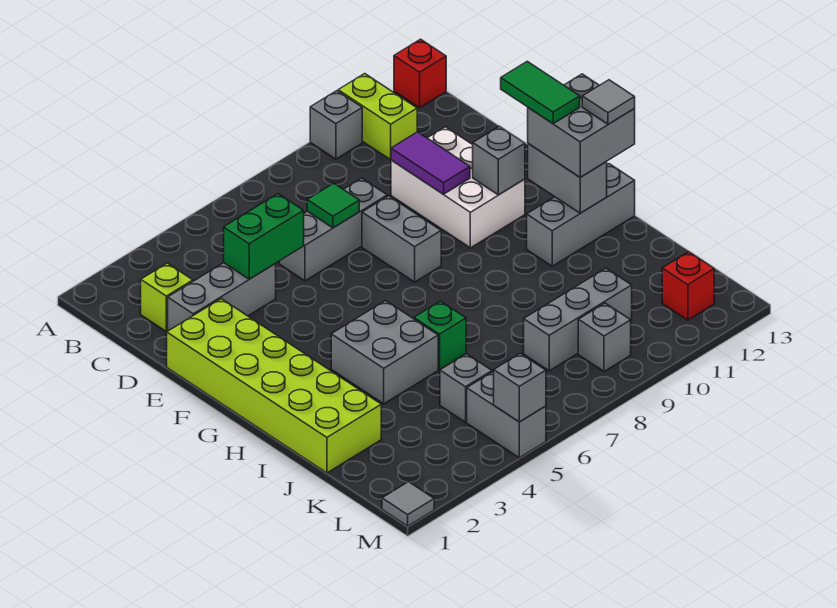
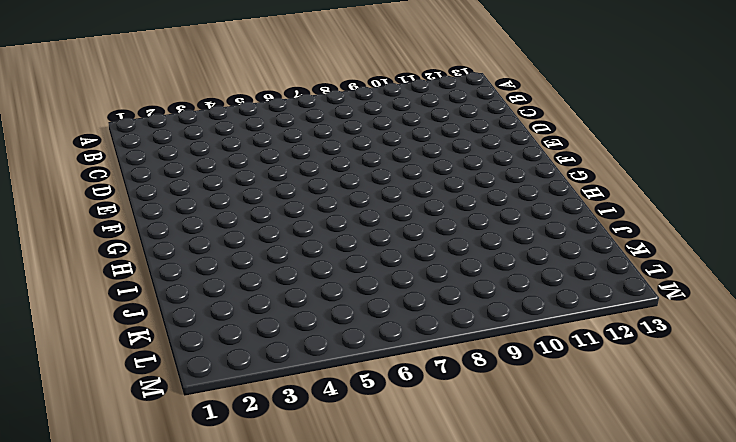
none -> grey 1x1 brick [310,91,362,159]
none -> lime 1x2 brick [338,74,417,160]
none -> red 1x1 brick [394,39,446,108]

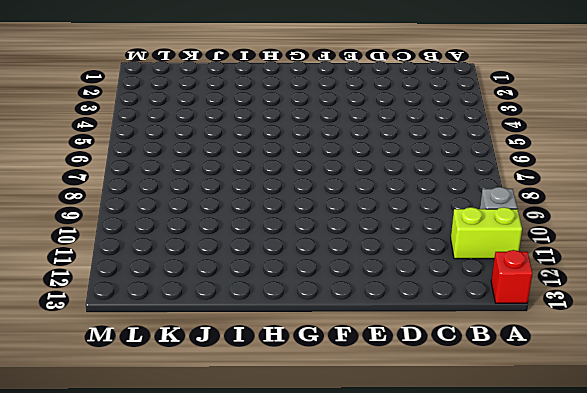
none -> lime 1x1 brick [141,263,193,332]
none -> grey 1x3 brick [168,263,276,331]
none -> grey 1x3 brick [279,178,387,281]

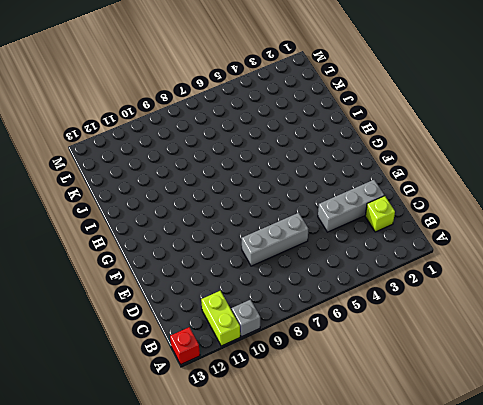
none -> white 2x3 brick [391,127,525,248]
none -> lime 2x6 brick [167,299,381,473]
none -> grey 1x2 brick [362,196,441,282]

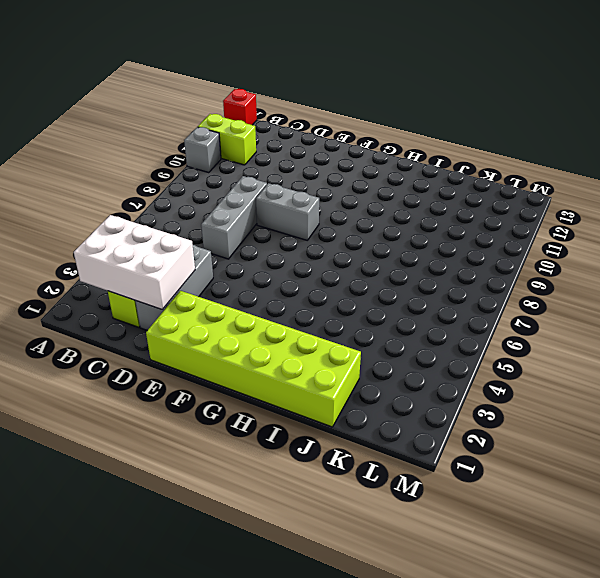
white 2x3 brick [74,215,195,310] -> white 2x3 brick moved to [391,127,525,248]
none -> grey 2x2 brick [331,301,438,404]
none -> grey 1x3 brick [527,164,635,266]
none -> green 1x1 brick [414,301,466,370]

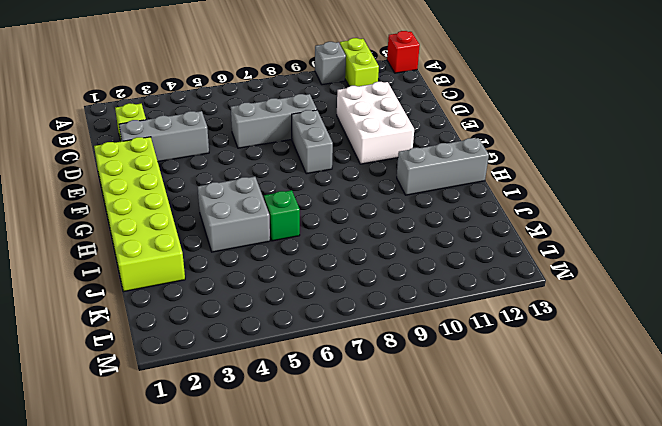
none -> grey 1x1 brick [440,354,492,422]
none -> grey 1x3 brick [524,268,632,371]
none -> grey 1x2 brick [467,372,546,458]

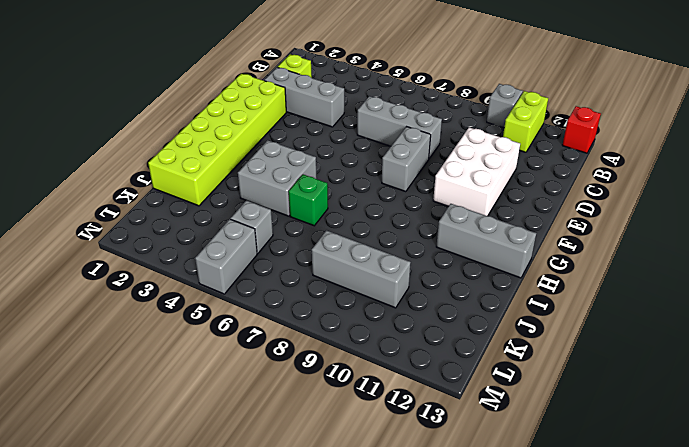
none -> grey 1x1 brick [578,303,631,371]
none -> red 1x1 brick [662,252,714,320]
none -> grey 1x1 tile [382,482,434,526]

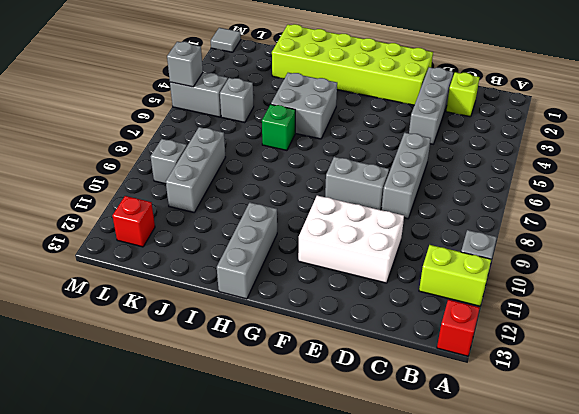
none -> green 1x2 brick [224,194,304,279]
none -> green 1x1 tile [307,183,359,228]
none -> purple 1x2 tile [391,132,470,194]

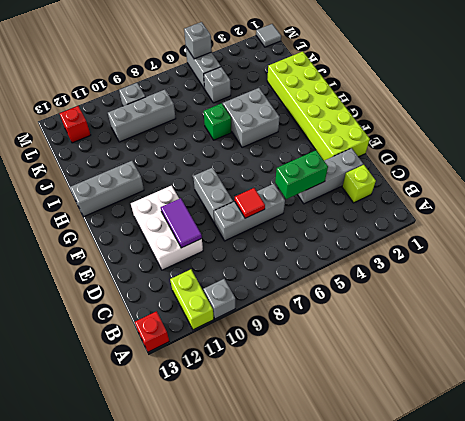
red 1x1 tile [235,188,265,218] -> green 1x1 tile [307,183,359,228]
none -> grey 1x1 brick [473,126,525,195]
none -> grey 1x2 brick [528,144,607,213]
none -> grey 2x2 brick [528,74,635,177]

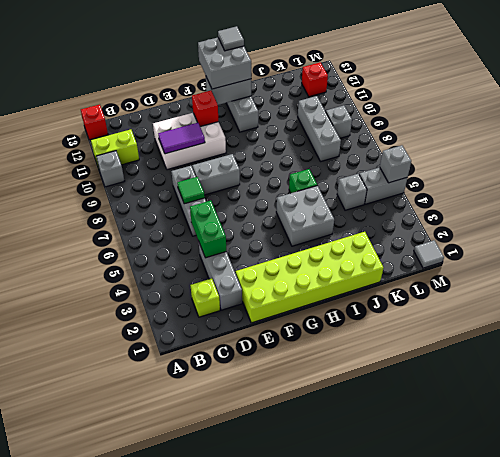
red 1x1 brick [192,91,219,127] -> grey 1x1 brick [473,126,525,195]
none -> green 1x2 tile [501,61,580,123]

